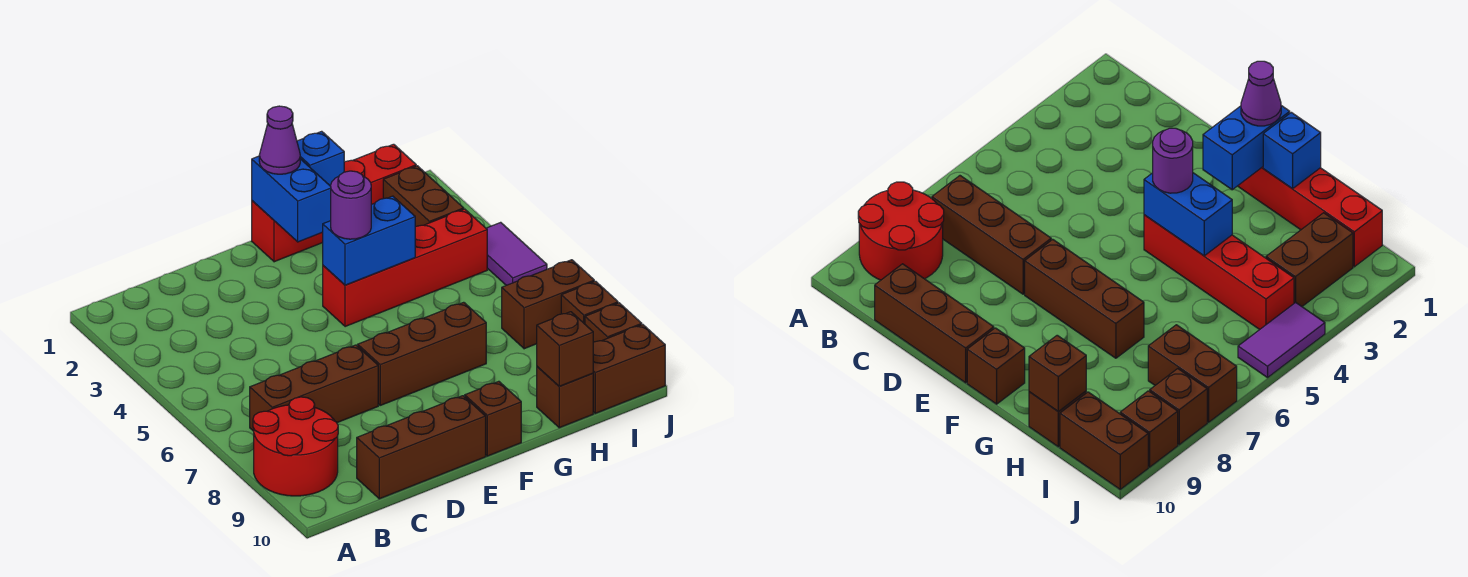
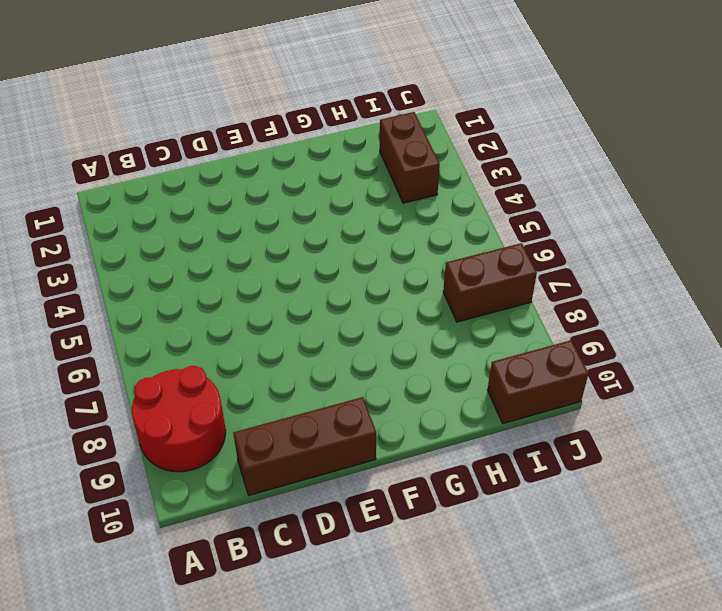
none -> brown 1x3 brick [250,345,378,431]
none -> brown 1x3 brick [358,302,486,405]
none -> red 1x4 brick [252,144,416,262]

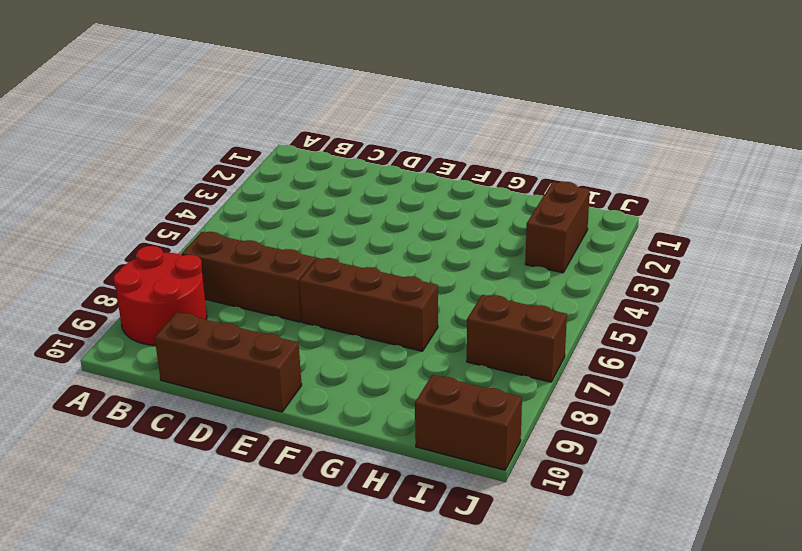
none -> red 1x4 brick [252,144,416,262]
none -> red 1x4 brick [323,209,487,327]
none -> brown 1x1 brick [465,381,521,456]

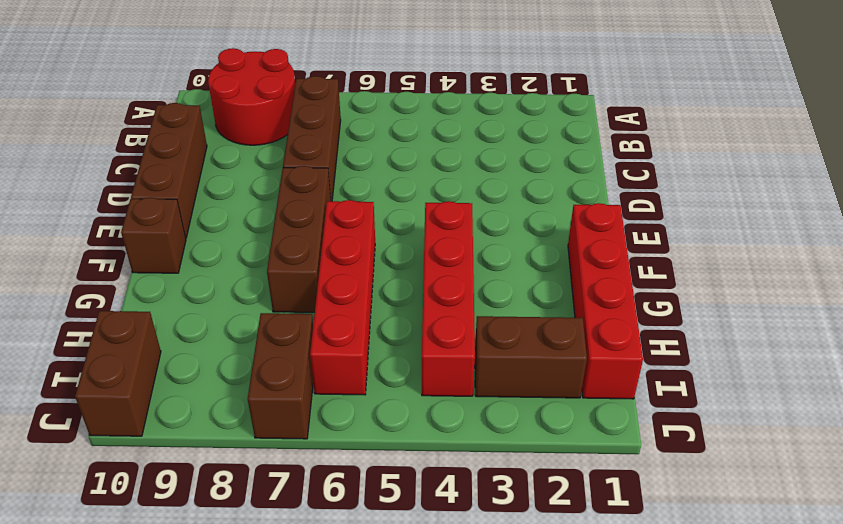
red 1x4 brick [310,200,375,395] -> none
none -> brown 1x1 brick [537,367,593,428]
none -> purple 1x2 tile [486,222,547,285]
none -> brown 1x1 brick [561,281,618,324]

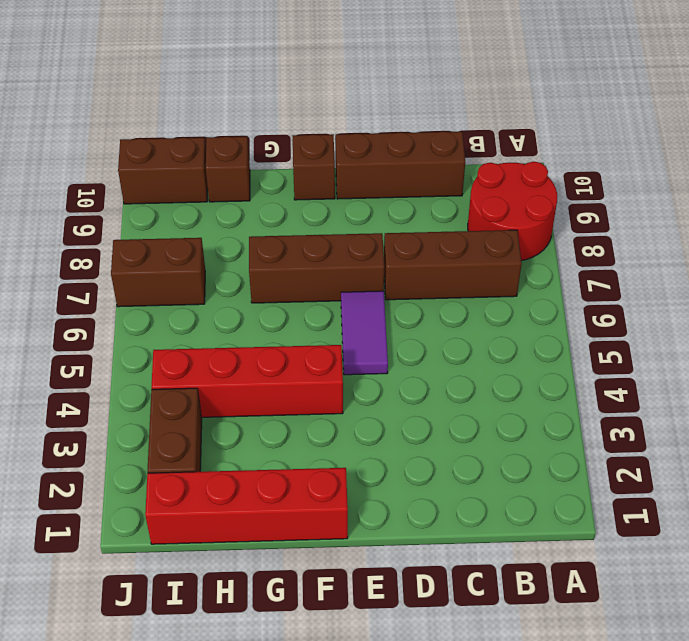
purple 1x2 tile [341,291,388,375] -> purple 1x2 tile moved to [486,222,547,285]
none -> brown 1x1 brick [561,281,618,324]
none -> brown 1x1 brick [585,303,642,342]
none -> blue 1x2 brick [252,156,331,242]

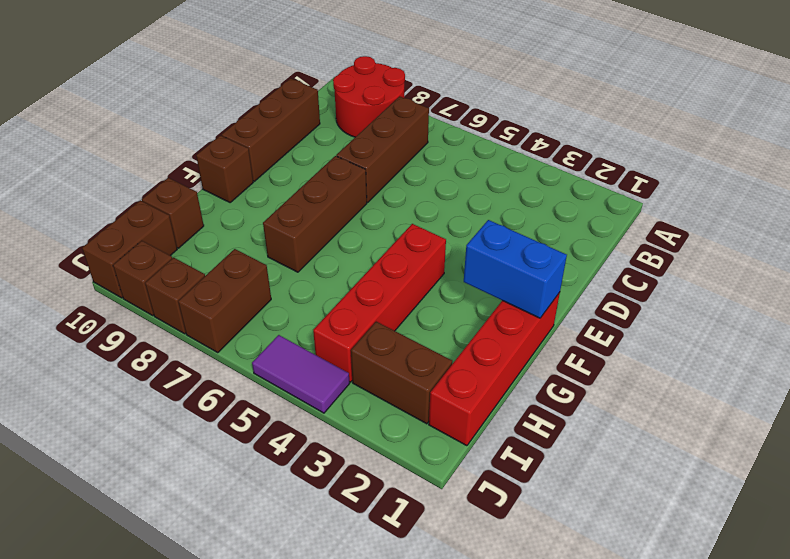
none -> blue 1x2 brick [323,196,415,285]
none -> blue 1x1 brick [297,131,344,186]
none -> brown 1x1 brick [537,312,593,386]

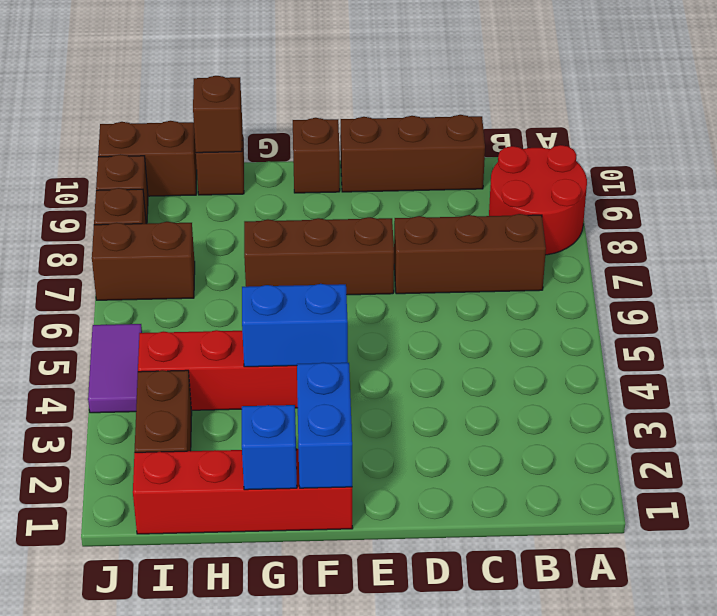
none -> purple 1x1 cone [259,106,300,174]
none -> purple 1x1 round brick [331,171,371,239]

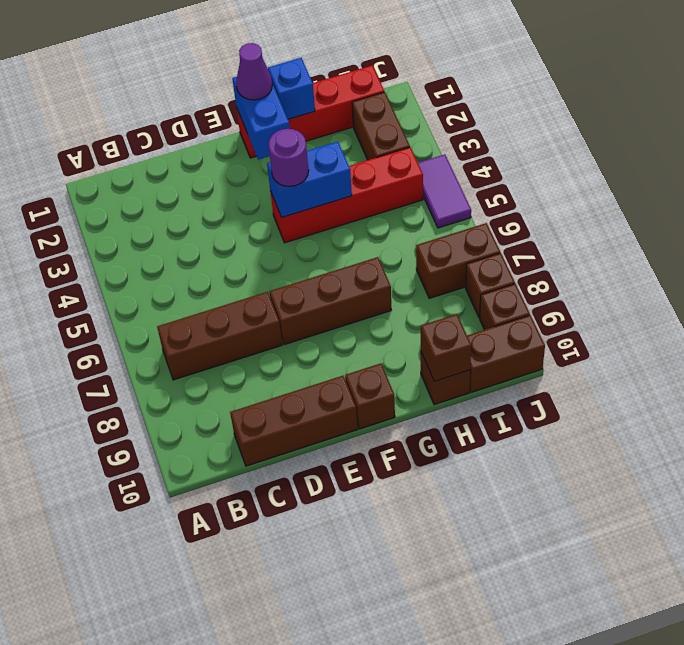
none -> red 2x2 round brick [253,397,338,496]

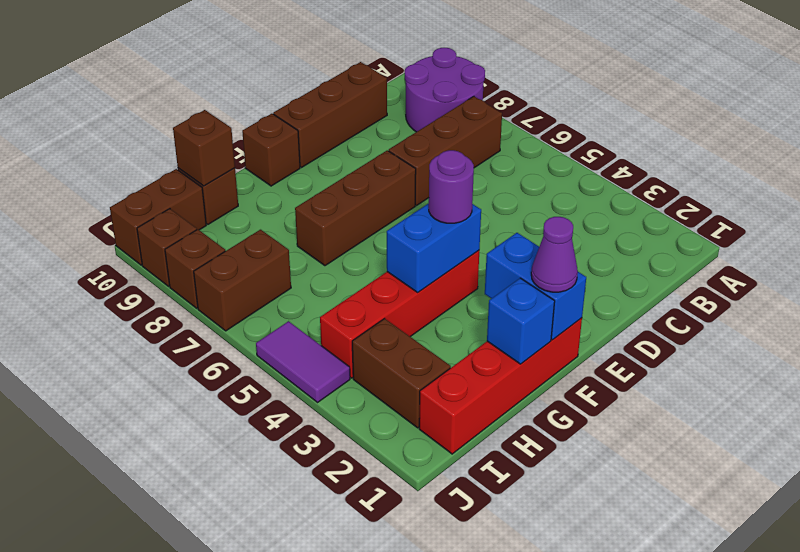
purple 2x2 round brick [405,48,485,132] -> red 2x2 round brick [253,397,338,496]

